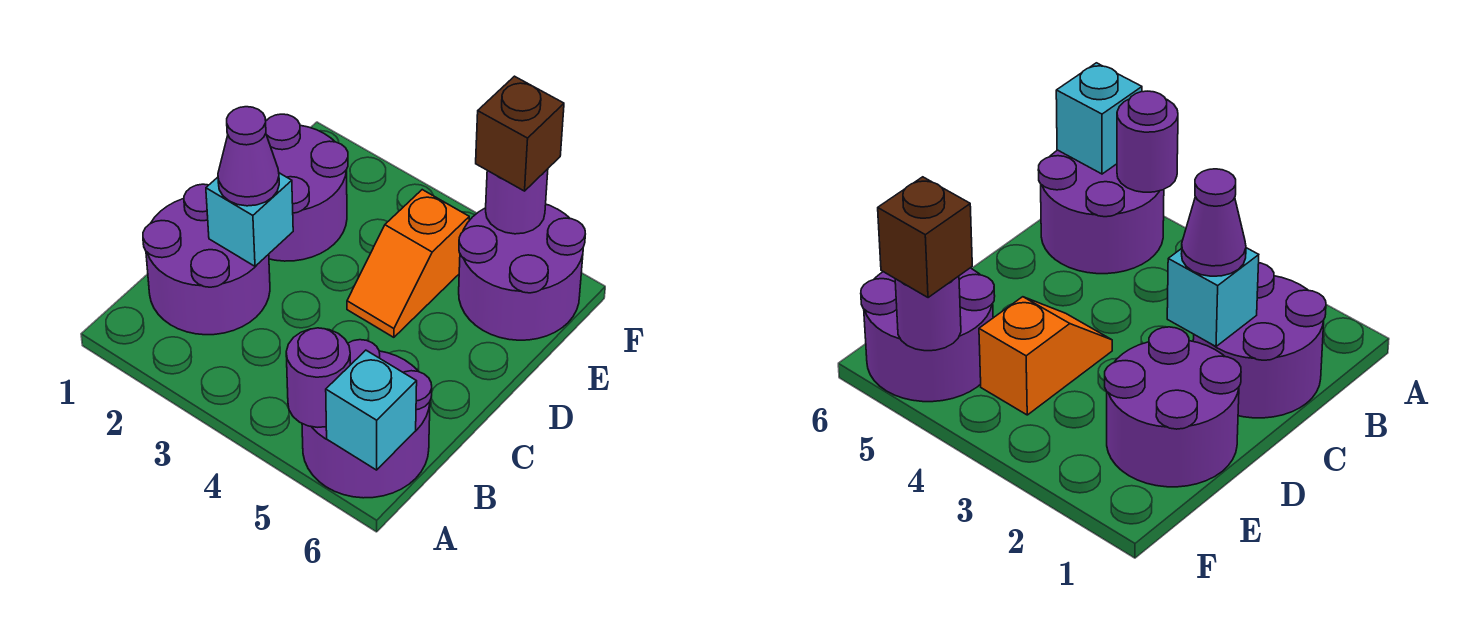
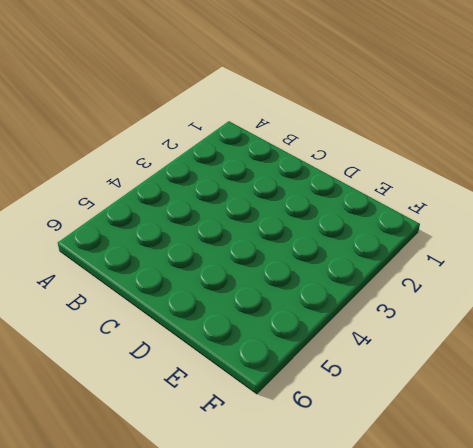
none -> purple 2x2 round brick [302,340,432,498]
none -> purple 2x2 round brick [143,184,270,335]

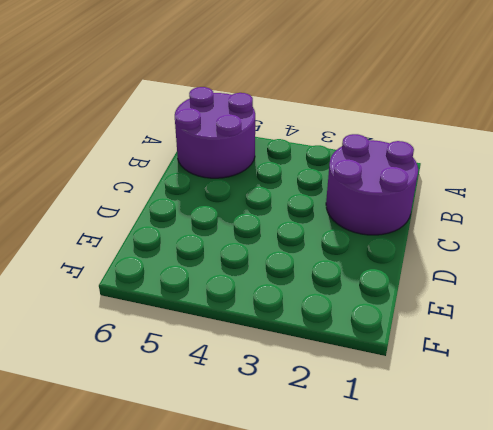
none -> purple 2x2 round brick [266,114,348,261]
none -> orange 1x2 slope [347,190,469,337]

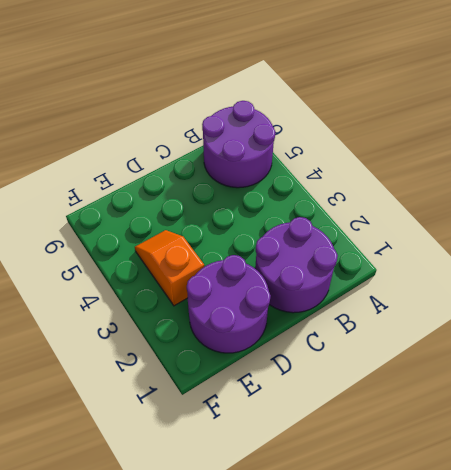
orange 1x2 slope [135,230,204,306] -> orange 1x2 slope turned to [347,190,469,337]
none -> purple 2x2 round brick [459,204,585,340]
none -> purple 1x1 round brick [286,328,350,427]

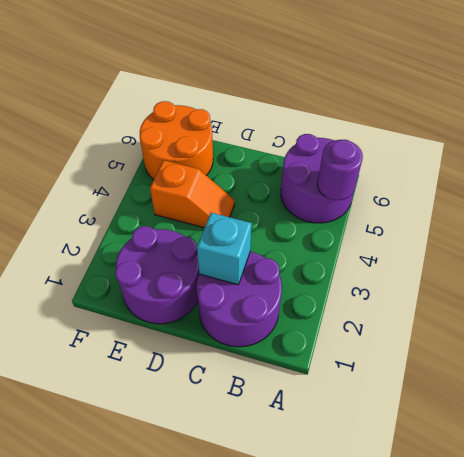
orange 2x2 round brick [140,101,213,180] -> purple 2x2 round brick [459,204,585,340]
none -> cyan 1x1 brick [326,350,417,470]
none -> purple 1x1 round brick [486,169,548,234]

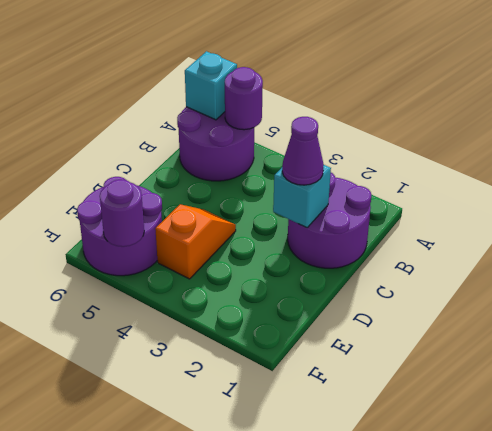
none -> purple 2x2 round brick [266,114,348,261]
none -> brown 1x1 brick [476,76,564,191]

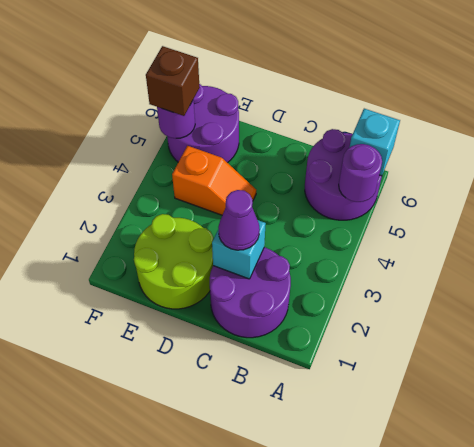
lime 2x2 round brick [134,214,213,309] -> purple 2x2 round brick [266,114,348,261]

